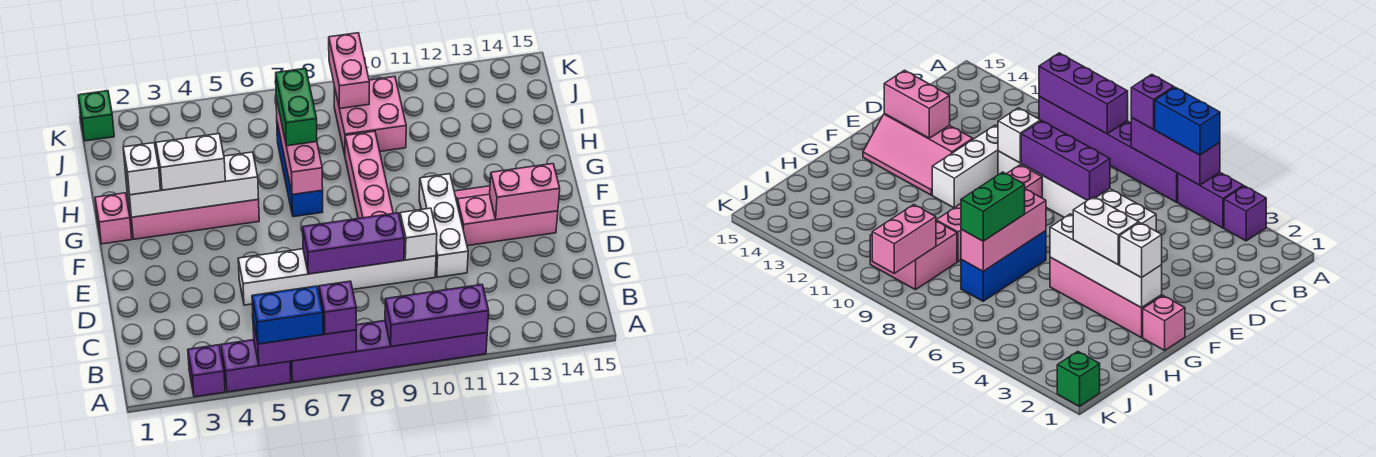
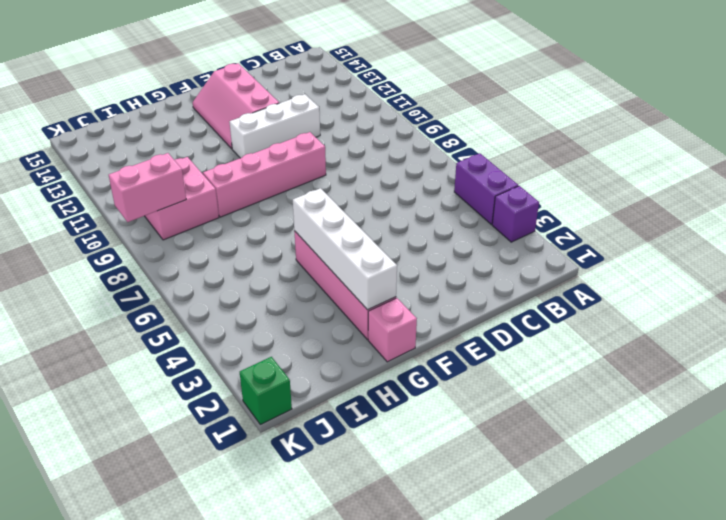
none -> purple 1x6 brick [290,321,487,382]
none -> white 1x6 brick [238,249,436,305]
none -> blue 1x3 brick [277,123,323,217]

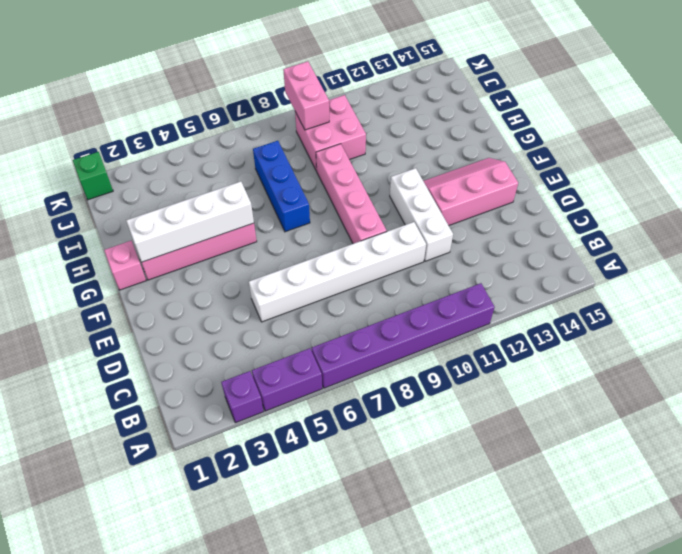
none -> purple 1x3 brick [253,321,356,366]
none -> purple 1x3 brick [385,285,489,346]
none -> purple 1x3 brick [303,213,404,274]

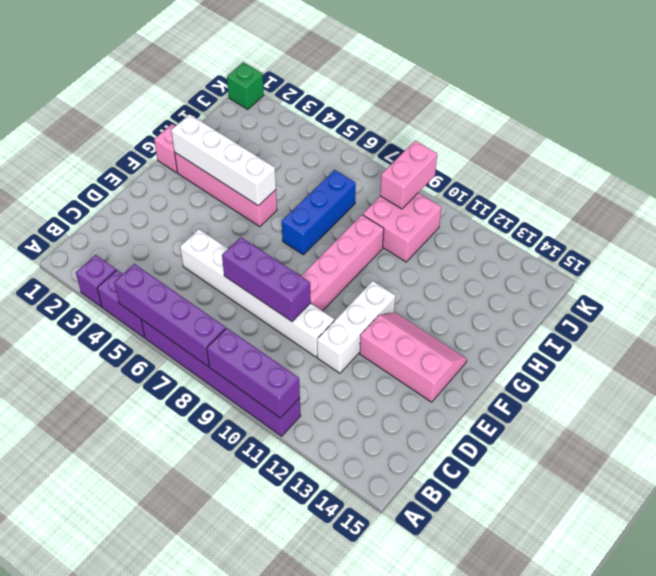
purple 1x4 brick [114,264,226,366] -> purple 1x3 brick [253,321,356,366]
none -> white 1x1 brick [400,208,437,260]
none -> pink 1x2 brick [490,164,560,220]
none -> pink 1x3 brick [276,98,323,195]

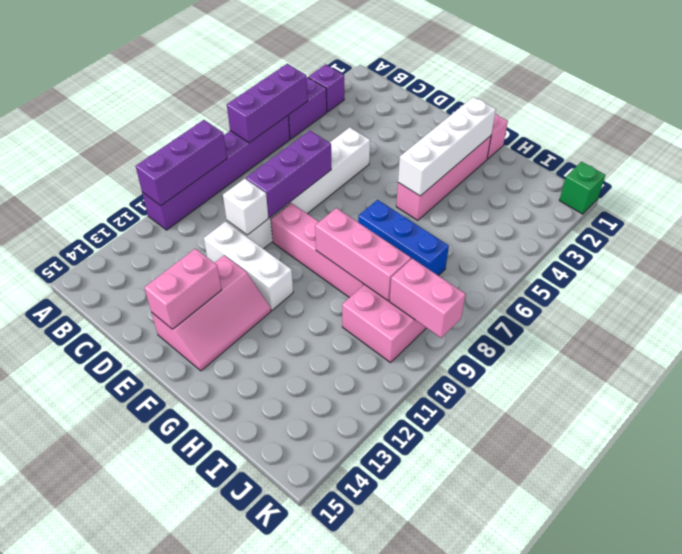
pink 1x3 brick [315,208,411,301] -> pink 1x3 brick moved to [276,98,323,195]
none -> blue 1x2 brick [252,286,323,344]
none -> purple 1x1 brick [319,281,356,334]
none -> white 1x1 brick [123,143,160,195]

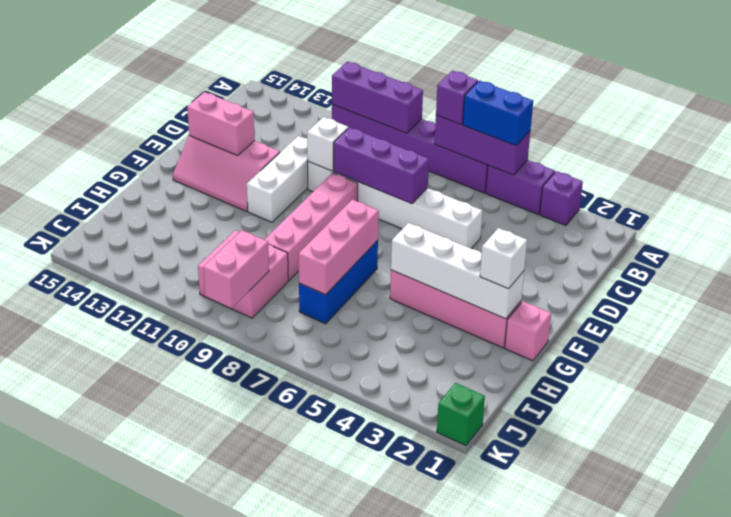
none -> white 1x2 brick [156,134,225,190]
none -> green 1x2 brick [276,68,317,146]

